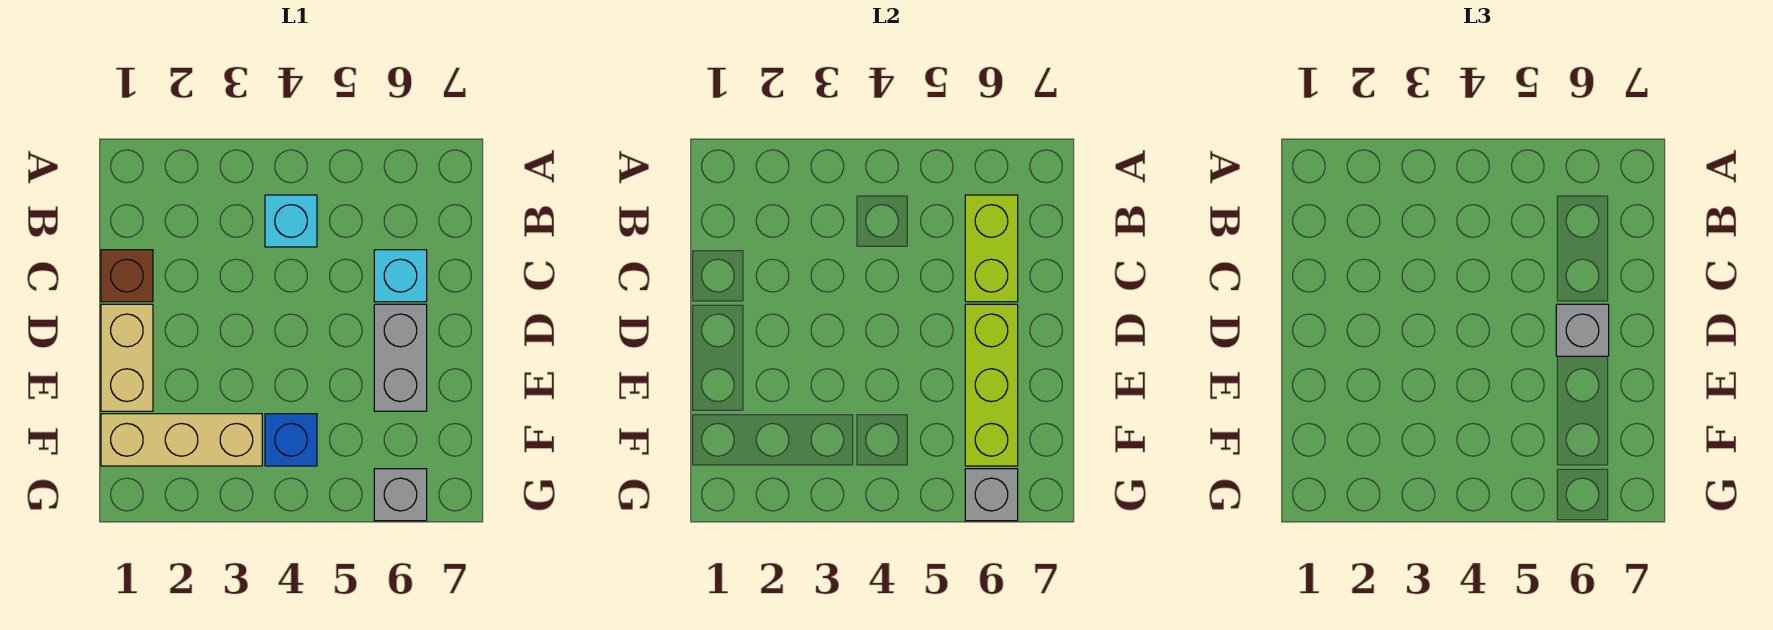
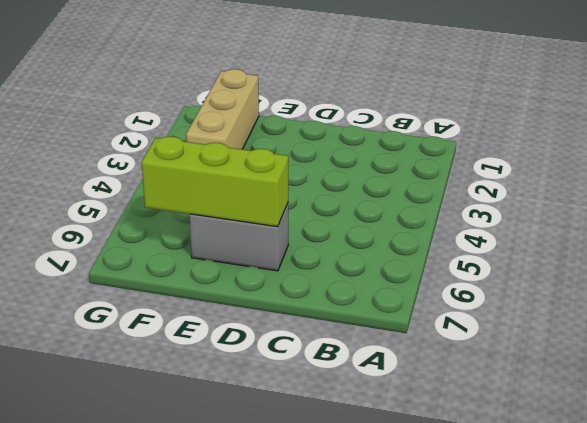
none -> cyan 1x1 brick [265,195,317,247]
none -> brown 1x1 brick [101,250,153,302]
none -> cyan 1x1 brick [374,250,427,302]

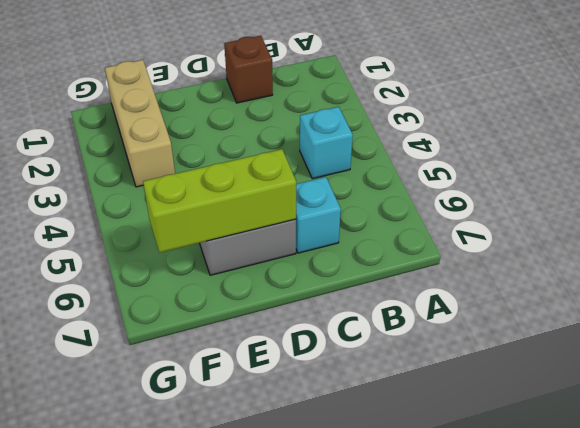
none -> tan 1x2 brick [101,304,153,411]
none -> blue 1x1 brick [265,414,317,466]
none -> grey 1x1 brick [374,469,427,521]

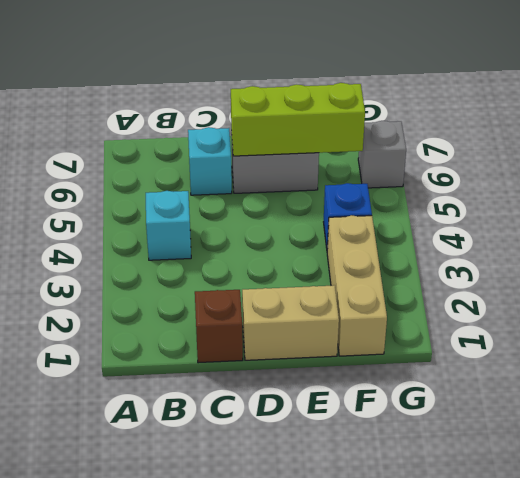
none -> lime 1x2 brick [965,195,1018,302]
none -> grey 1x1 brick [965,469,1018,521]
none -> grey 1x1 brick [1556,304,1609,356]

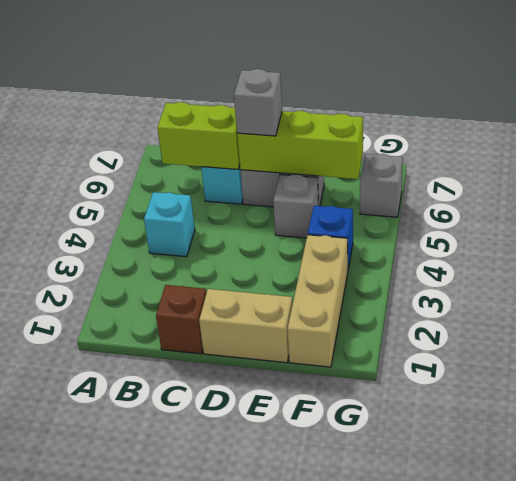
grey 1x1 brick [273,174,318,238] -> grey 1x1 brick moved to [965,469,1018,521]

